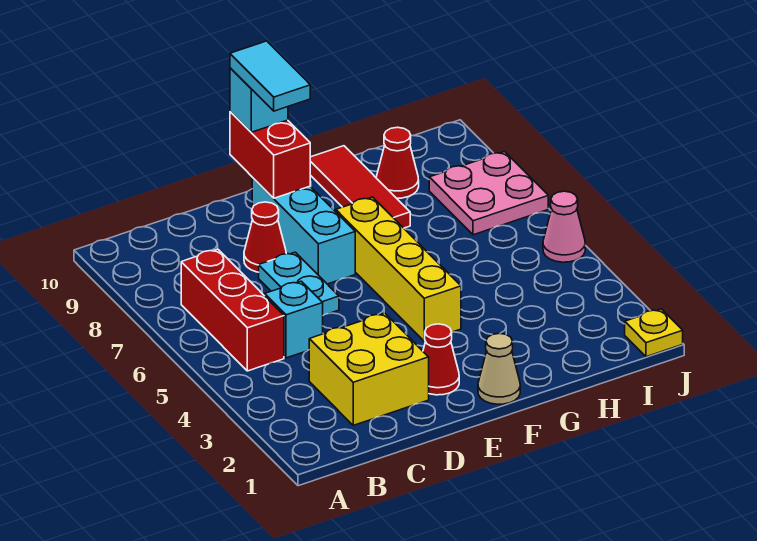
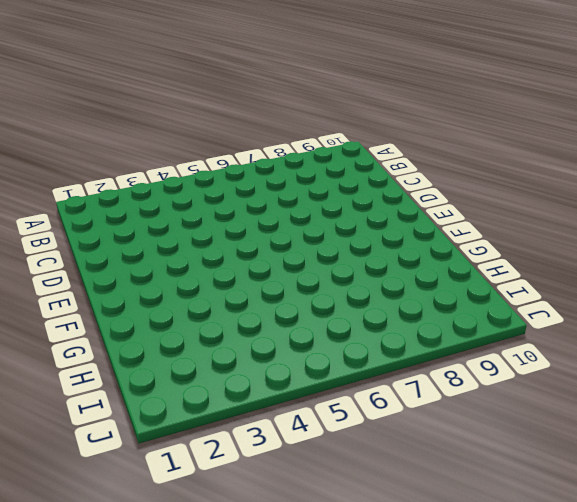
none -> red 1x3 brick [181,249,284,371]
none -> yellow 2x2 brick [309,313,429,425]
none -> cyan 1x1 brick [265,281,323,358]

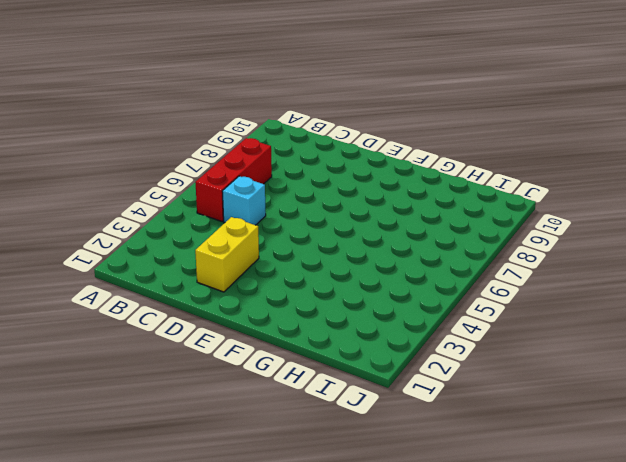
yellow 1x2 brick [195,217,259,292] -> yellow 2x2 brick [309,313,429,425]
none -> cyan 1x2 plate [259,252,339,315]
none -> red 1x1 cone [244,202,286,272]
none -> red 1x1 cone [423,324,459,395]

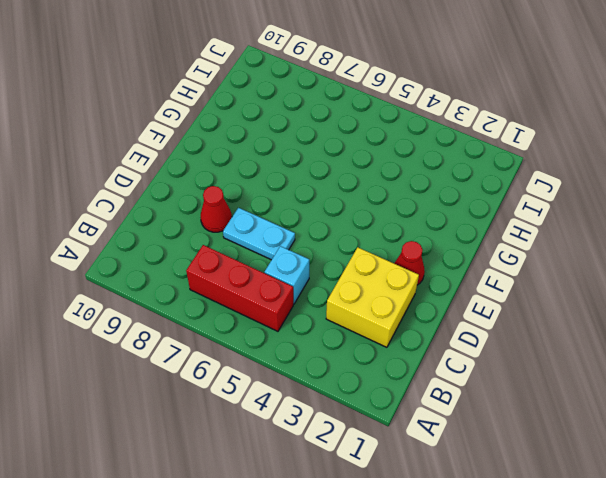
none -> cyan 1x3 brick [252,178,355,284]
none -> tan 1x1 cone [478,333,520,404]
none -> yellow 1x4 brick [336,197,461,341]

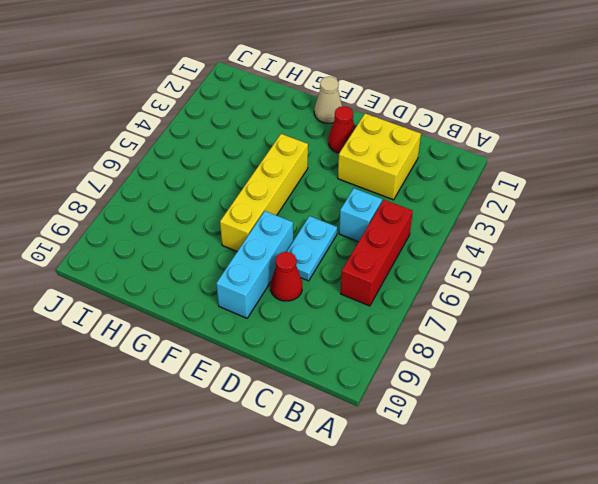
none -> red 1x3 tile [310,146,410,228]
none -> red 1x1 cone [376,127,419,198]
none -> pink 2x2 plate [429,152,548,235]

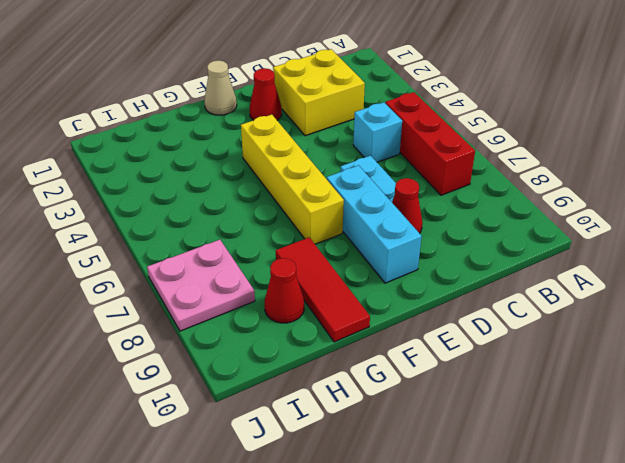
none -> yellow 1x1 plate [625,309,683,357]
none -> pink 1x1 cone [543,191,585,262]
none -> red 1x2 brick [230,112,310,198]

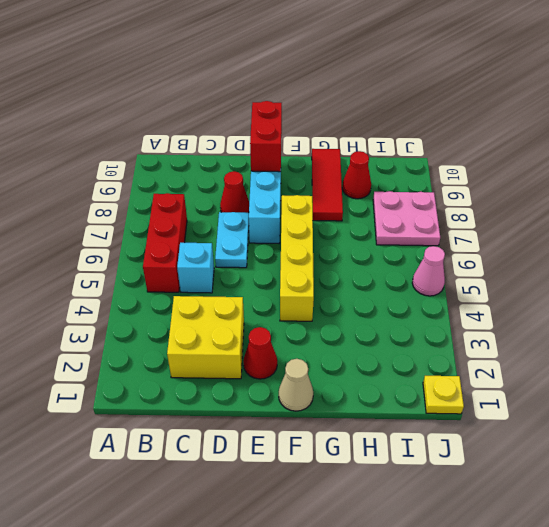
none -> cyan 1x1 brick [230,68,288,132]
none -> cyan 1x2 tile [230,41,310,111]

